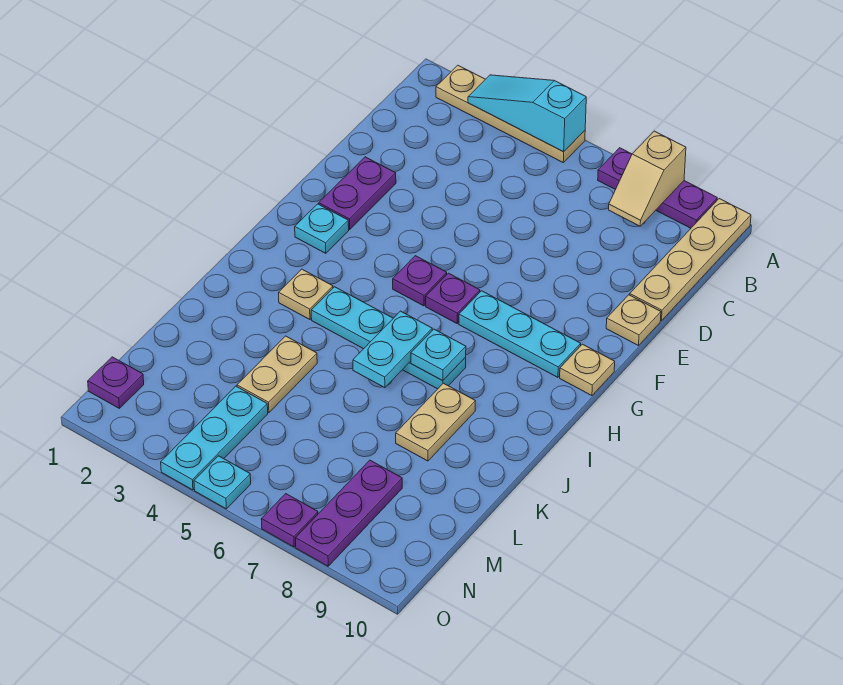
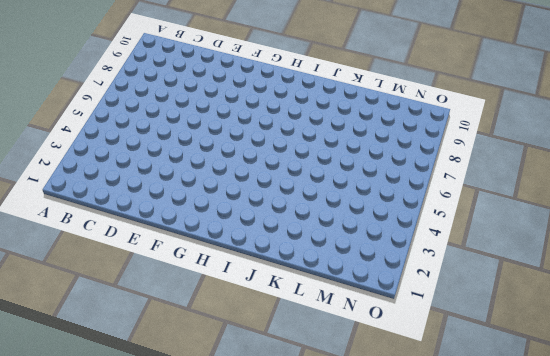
none -> tan 1x4 plate [436,65,585,162]
none -> purple 1x3 plate [598,148,717,228]
none -> tan 1x4 plate [630,199,751,321]

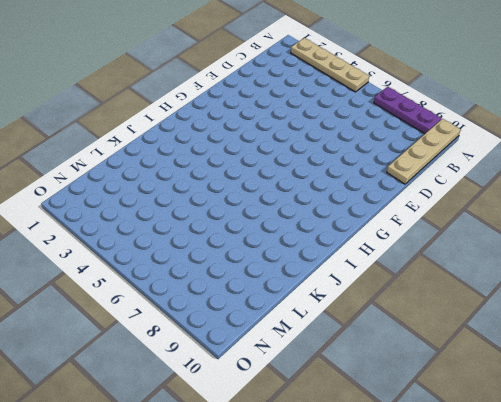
none -> purple 1x2 plate [319,157,396,229]
none -> tan 1x1 plate [606,295,661,346]
none -> cyan 1x1 plate [295,204,349,253]

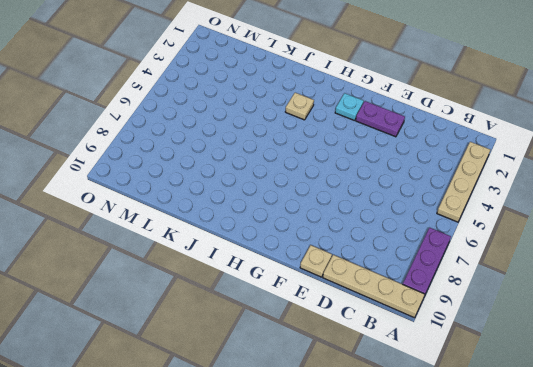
none -> purple 1x1 plate [393,256,447,306]
none -> purple 1x1 plate [426,273,480,323]
none -> cyan 1x3 plate [459,291,581,377]

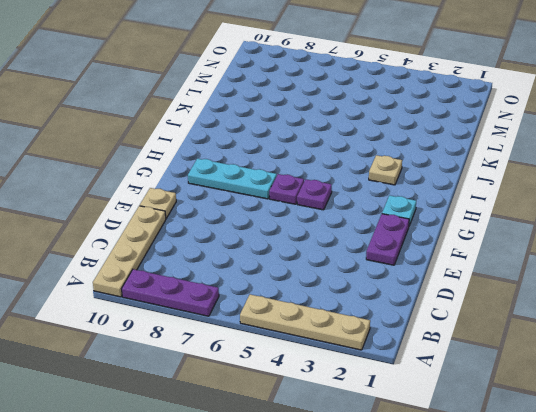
none -> tan 1x1 plate [560,344,615,396]
none -> cyan 1x4 plate [311,287,466,389]
none -> tan 1x2 plate [396,383,475,461]

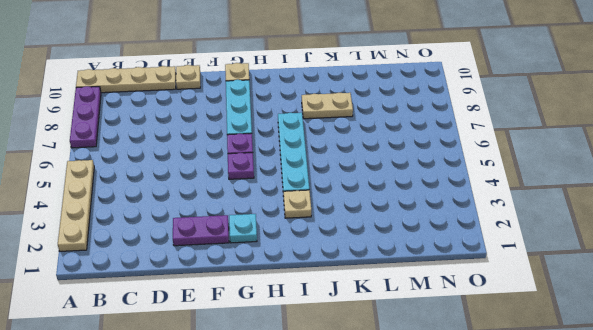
none -> tan 1x2 plate [237,336,317,413]
none -> cyan 1x3 plate [161,386,268,490]
none -> purple 1x3 plate [296,460,402,566]

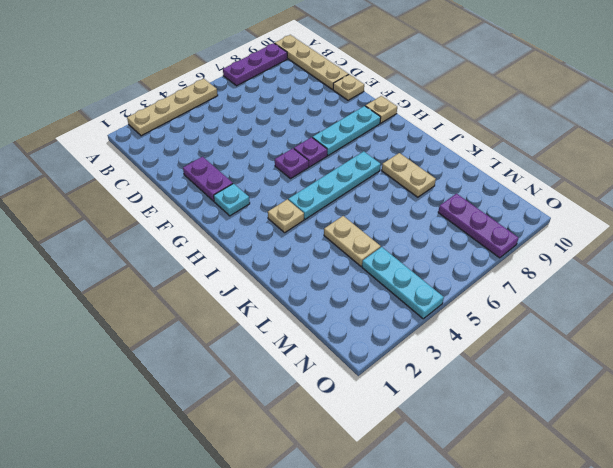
none -> purple 1x1 plate [88,357,144,408]
none -> cyan 1x1 plate [194,456,251,509]
none -> purple 1x1 plate [261,494,318,547]

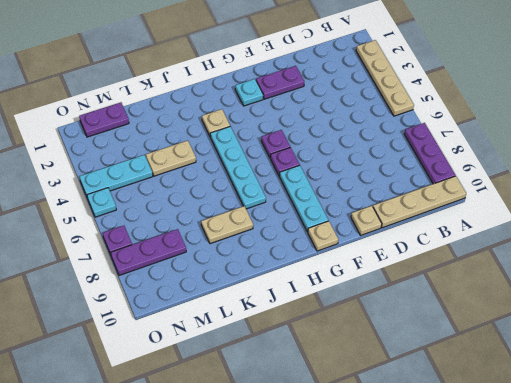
purple 1x2 plate [79,102,129,137] -> purple 1x1 plate [88,357,144,408]
none -> cyan 1x3 slope [468,75,586,152]
none -> tan 1x2 slope [609,131,686,226]
none -> cyan 1x2 plate [353,311,432,388]

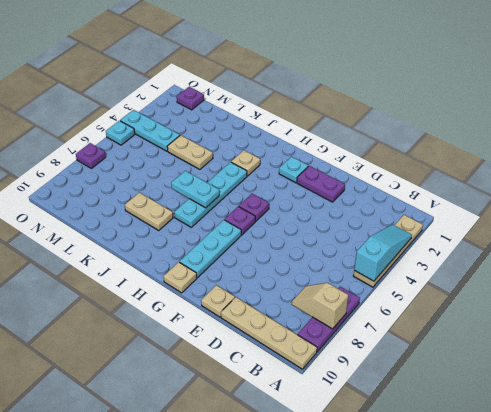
none -> purple 1x3 plate [296,460,402,566]
none -> cyan 1x1 plate [411,329,466,381]

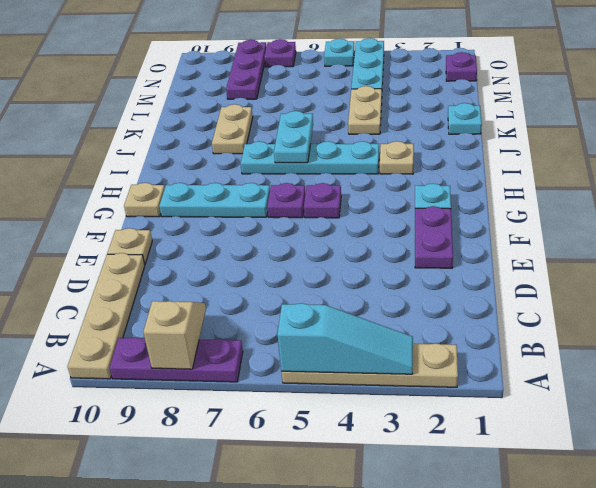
cyan 1x1 plate [448,103,482,134] -> cyan 1x1 plate moved to [411,329,466,381]

